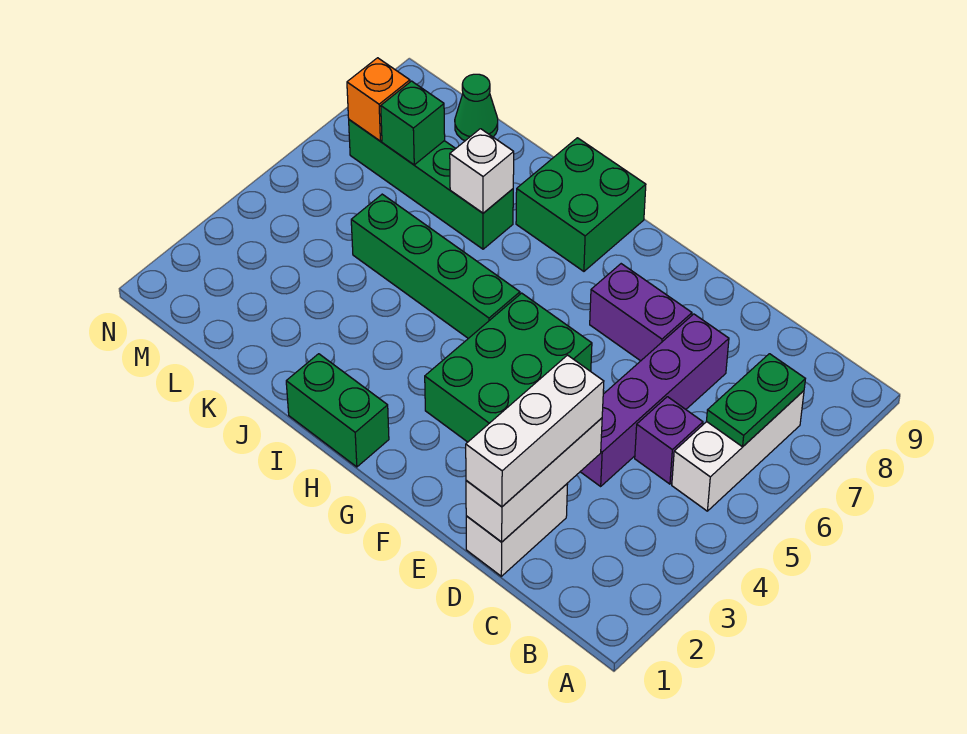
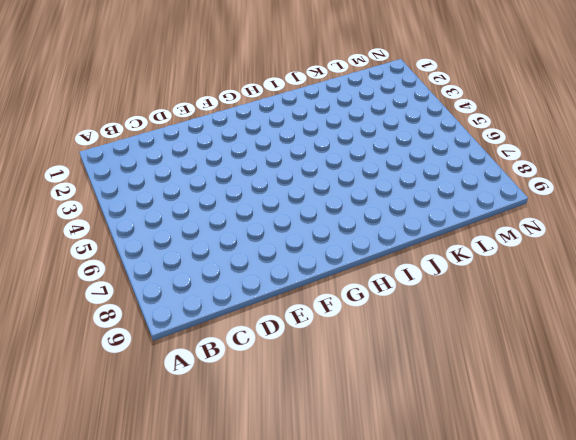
none -> white 1x3 brick [672,391,804,511]
none -> purple 1x1 brick [635,397,703,484]
none -> white 1x2 brick [466,484,568,576]

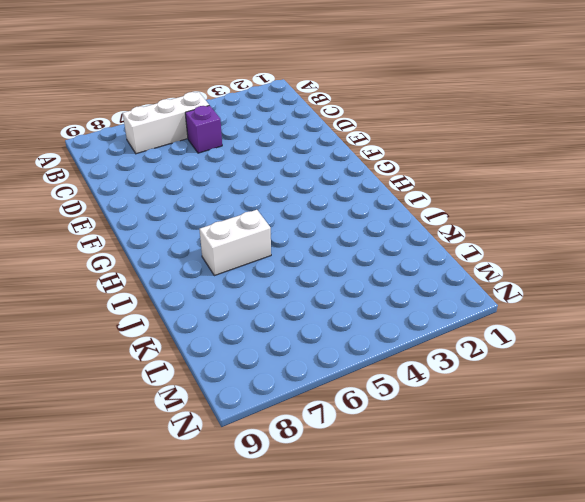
white 1x2 brick [199,210,271,276] -> white 1x2 brick moved to [466,484,568,576]
none -> purple 1x4 brick [580,314,729,486]
none -> purple 1x2 brick [590,264,692,361]
none -> green 2x3 brick [425,293,592,442]

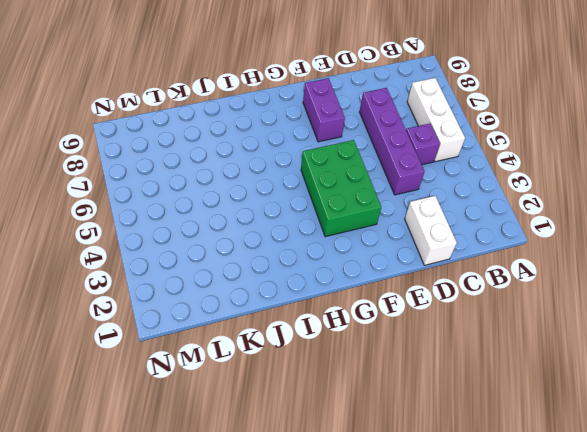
purple 1x2 brick [303,78,345,142] -> purple 1x2 brick turned to [590,264,692,361]
none -> green 1x2 brick [286,354,389,467]
none -> green 1x4 brick [351,194,520,338]
none -> green 2x2 brick [516,138,646,271]

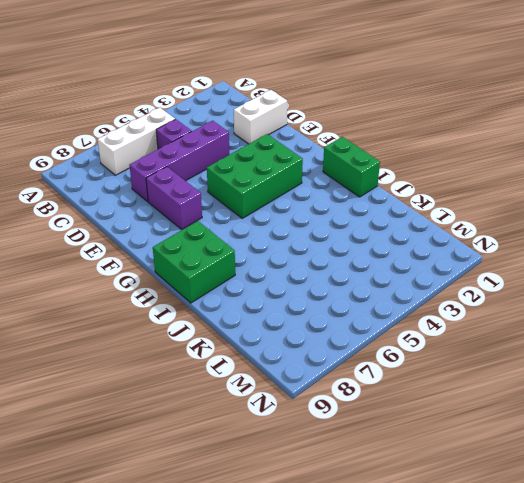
none -> green 1x4 brick [351,194,520,338]
none -> green 1x4 brick [349,120,513,249]
none -> green 1x1 cone [455,74,498,141]

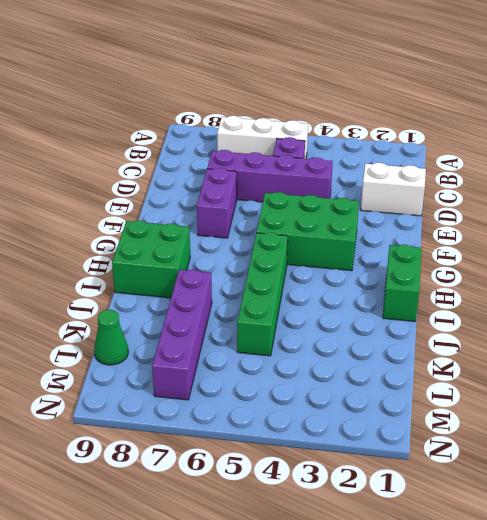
purple 1x4 brick [152,270,212,400] -> green 1x4 brick [349,120,513,249]
none -> green 1x2 plate [707,354,805,447]
none -> white 1x3 brick [466,418,602,542]
none -> white 1x1 brick [450,129,514,213]

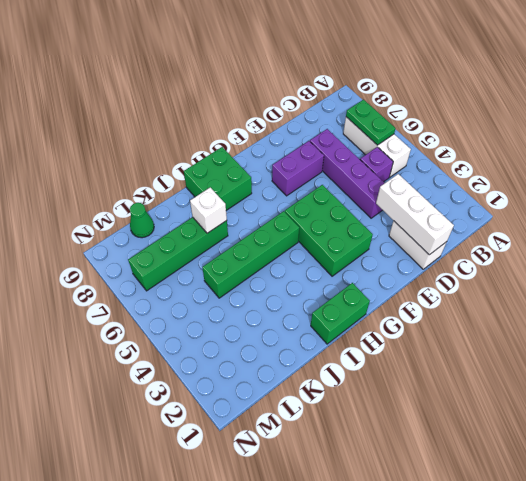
none -> green 1x1 brick [381,81,445,165]
none -> orange 1x1 brick [347,58,410,141]
none -> white 1x3 brick [466,355,604,507]

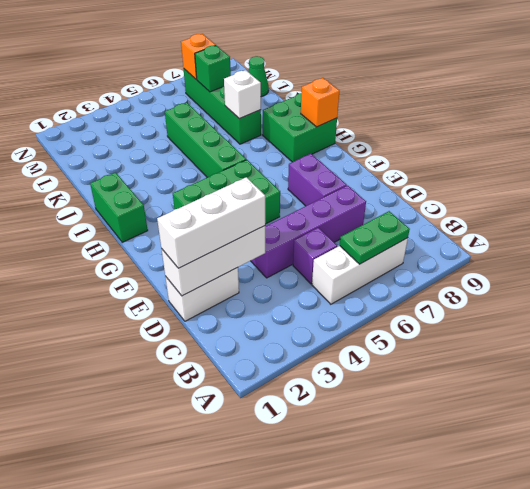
orange 1x1 brick [301,78,339,127] -> none

